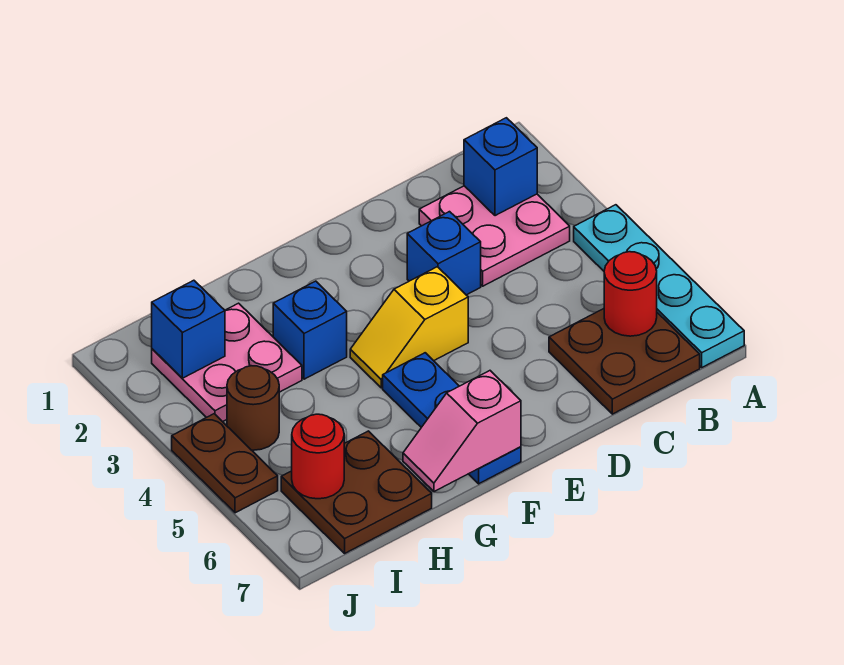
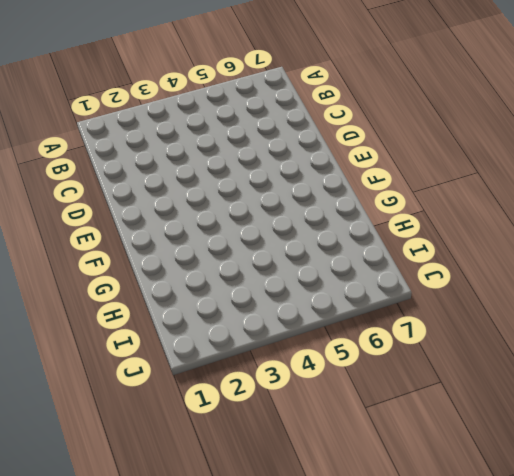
none -> cyan 1x4 plate [574,205,744,367]
none -> pink 2x2 plate [419,186,570,286]
none -> brown 2x2 plate [549,309,700,414]

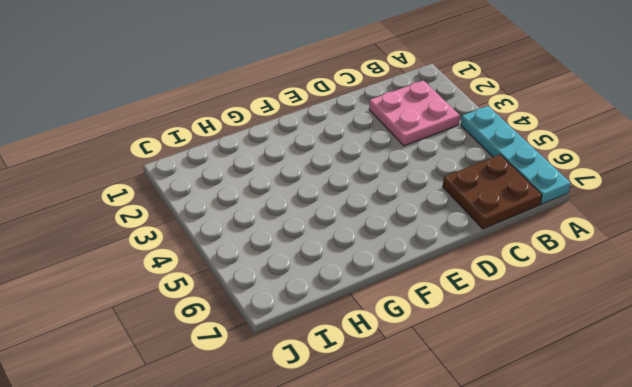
none -> blue 1x1 brick [407,212,481,295]
none -> yellow 1x2 slope [350,267,468,388]
none -> blue 1x3 plate [383,353,521,484]

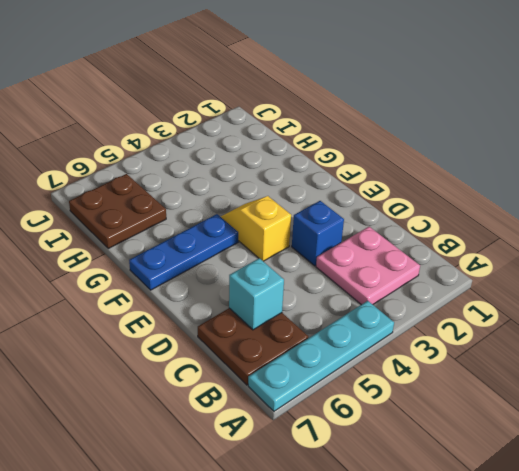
cyan 1x1 brick [229,258,284,330] -> none
none -> blue 1x1 brick [273,281,347,379]
none -> pink 2x2 plate [152,303,302,422]
none -> brown 1x1 round brick [227,366,279,450]

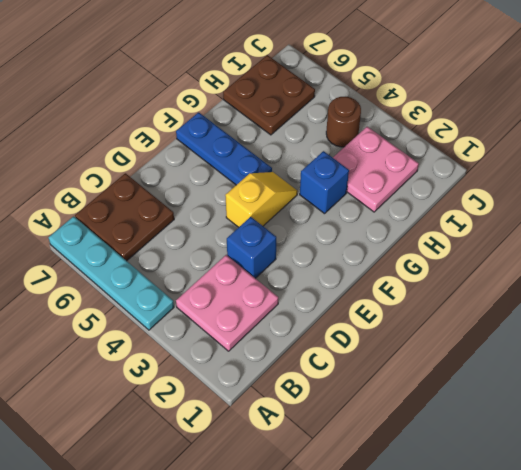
none -> brown 1x2 plate [172,414,278,513]
none -> blue 1x1 brick [464,118,537,216]
none -> red 1x1 round brick [604,252,657,336]

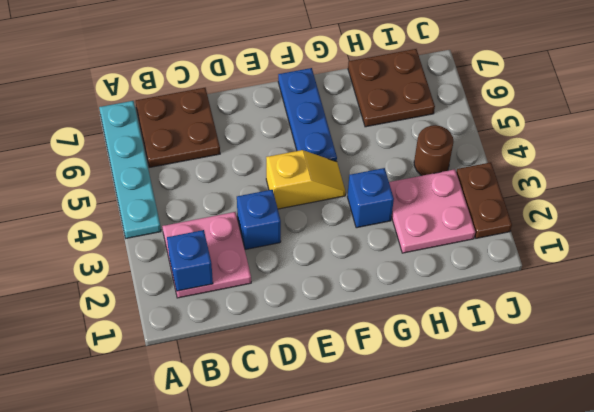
brown 1x2 plate [456,162,512,238] -> brown 1x2 plate moved to [172,414,278,513]
none -> red 1x1 round brick [604,252,657,336]
none -> pink 1x2 slope [403,371,521,492]
none -> blue 1x1 brick [152,280,225,378]

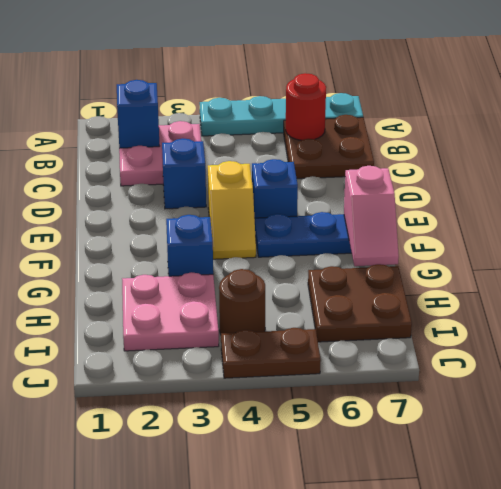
blue 1x1 brick [252,159,298,218] -> blue 1x1 brick moved to [152,280,225,378]
none -> red 1x1 round brick [292,414,344,499]

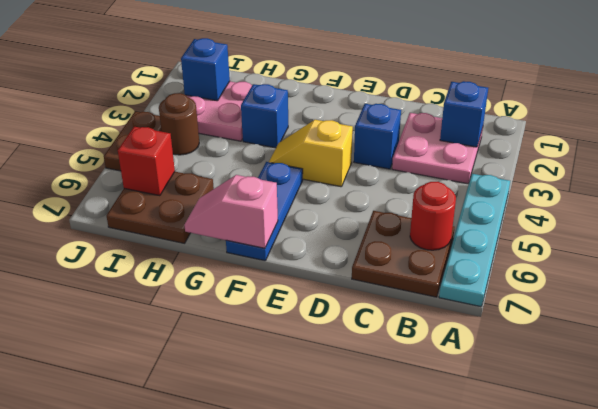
red 1x1 brick [118,127,175,196] -> red 1x1 round brick [292,414,344,499]

